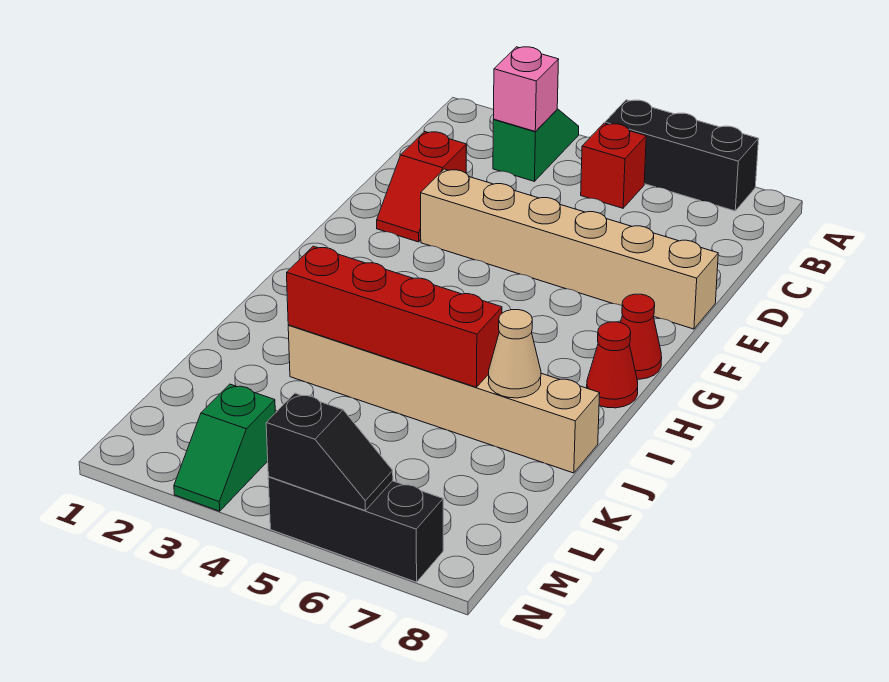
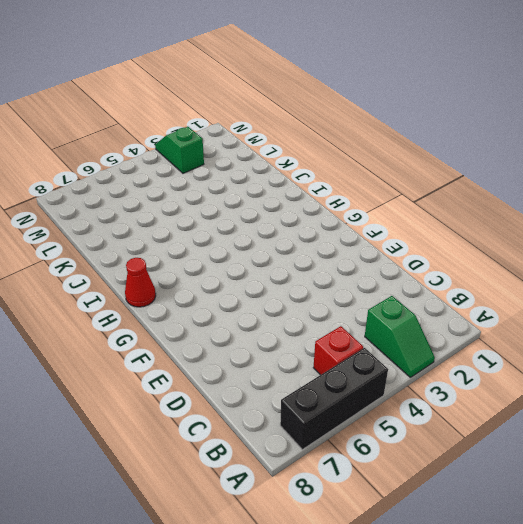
none -> red 1x2 slope [377,132,466,242]
none -> tan 1x6 brick [421,169,718,329]
none -> red 1x1 cone [620,294,662,379]

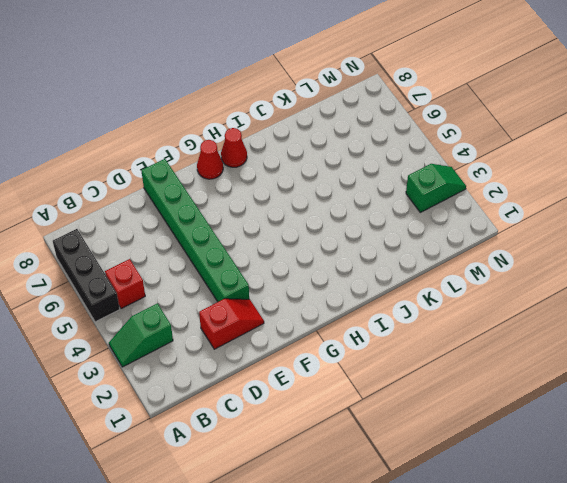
green 1x6 brick [141,159,249,302] -> tan 1x6 brick [421,169,718,329]
none -> tan 1x6 brick [288,325,600,473]
none -> black 1x3 brick [268,477,443,582]
none -> pink 1x1 brick [493,47,559,132]

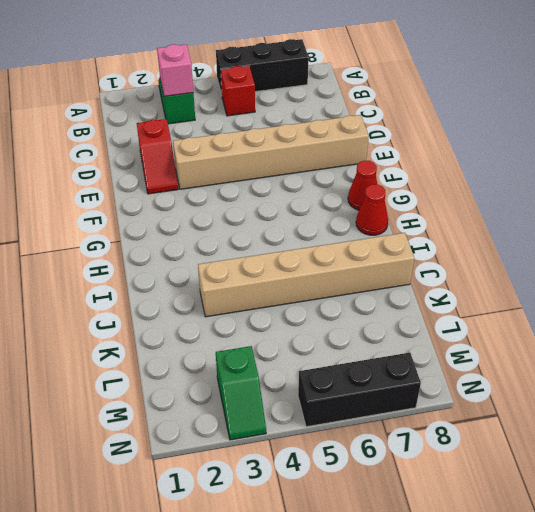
none -> red 1x4 brick [287,246,502,387]
none -> tan 1x1 cone [488,310,541,398]
none -> black 1x2 slope [266,393,393,511]

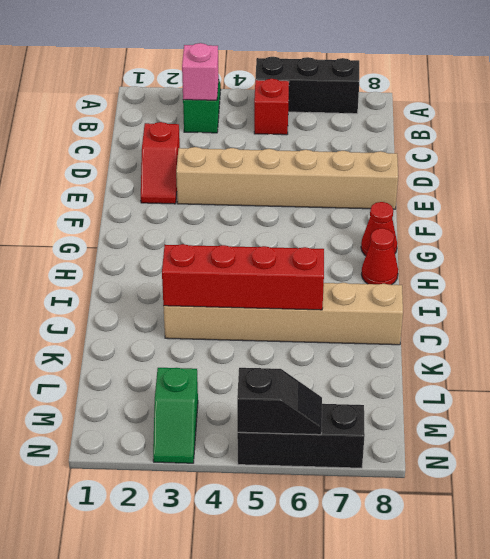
none -> tan 1x1 cone [488,310,541,398]

